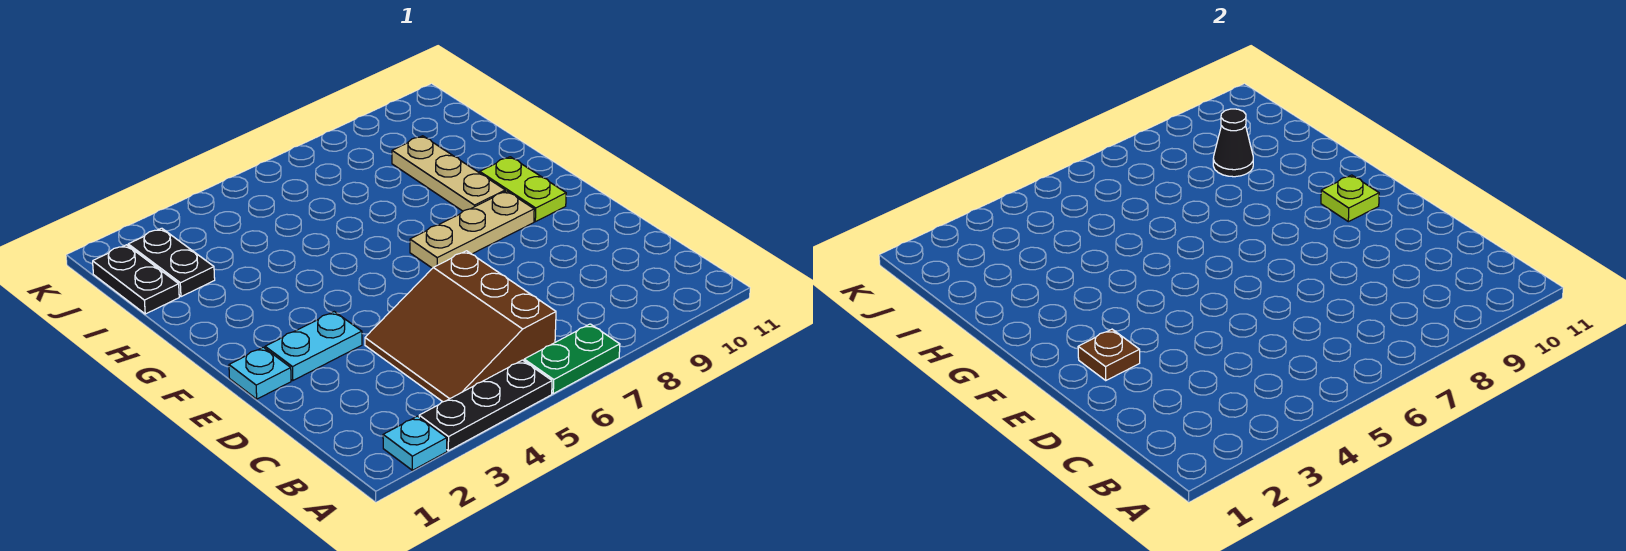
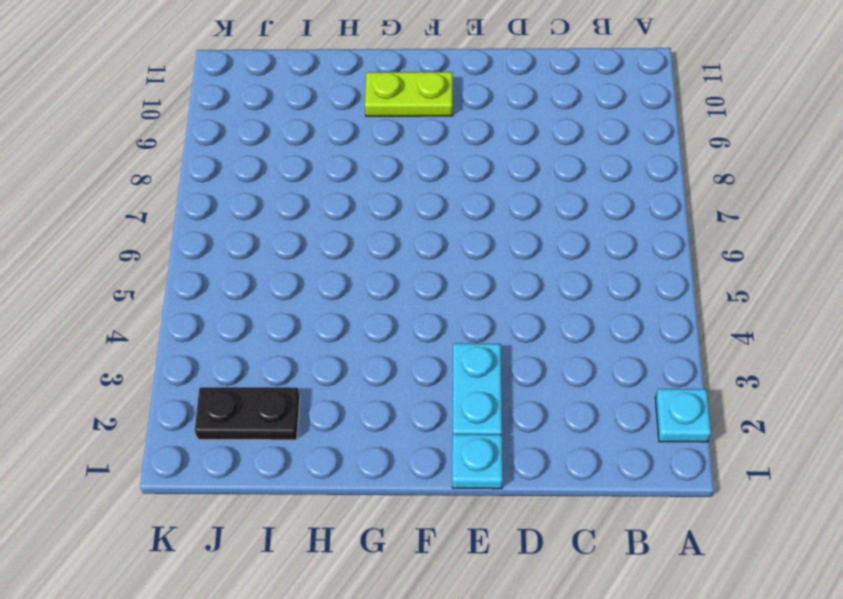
none -> black 1x3 plate [419,360,552,451]
none -> green 1x2 plate [524,324,620,394]
none -> brown 3x3 slope [365,251,556,402]

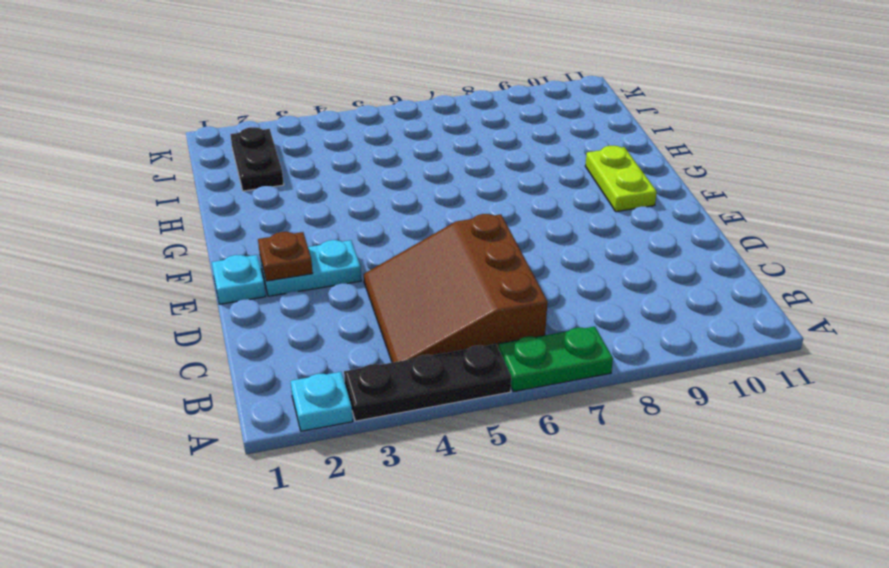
none -> tan 1x3 plate [410,191,534,268]
none -> tan 1x3 plate [392,136,505,211]
none -> black 1x2 plate [93,245,179,314]

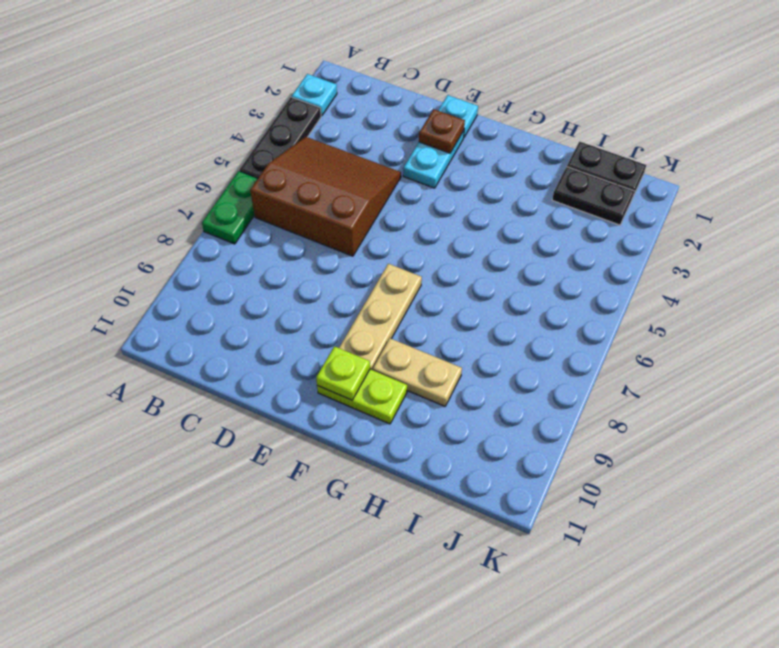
tan 1x2 plate [373,338,462,406] -> tan 1x3 plate [392,136,505,211]
none -> black 1x1 cone [1213,109,1253,177]

